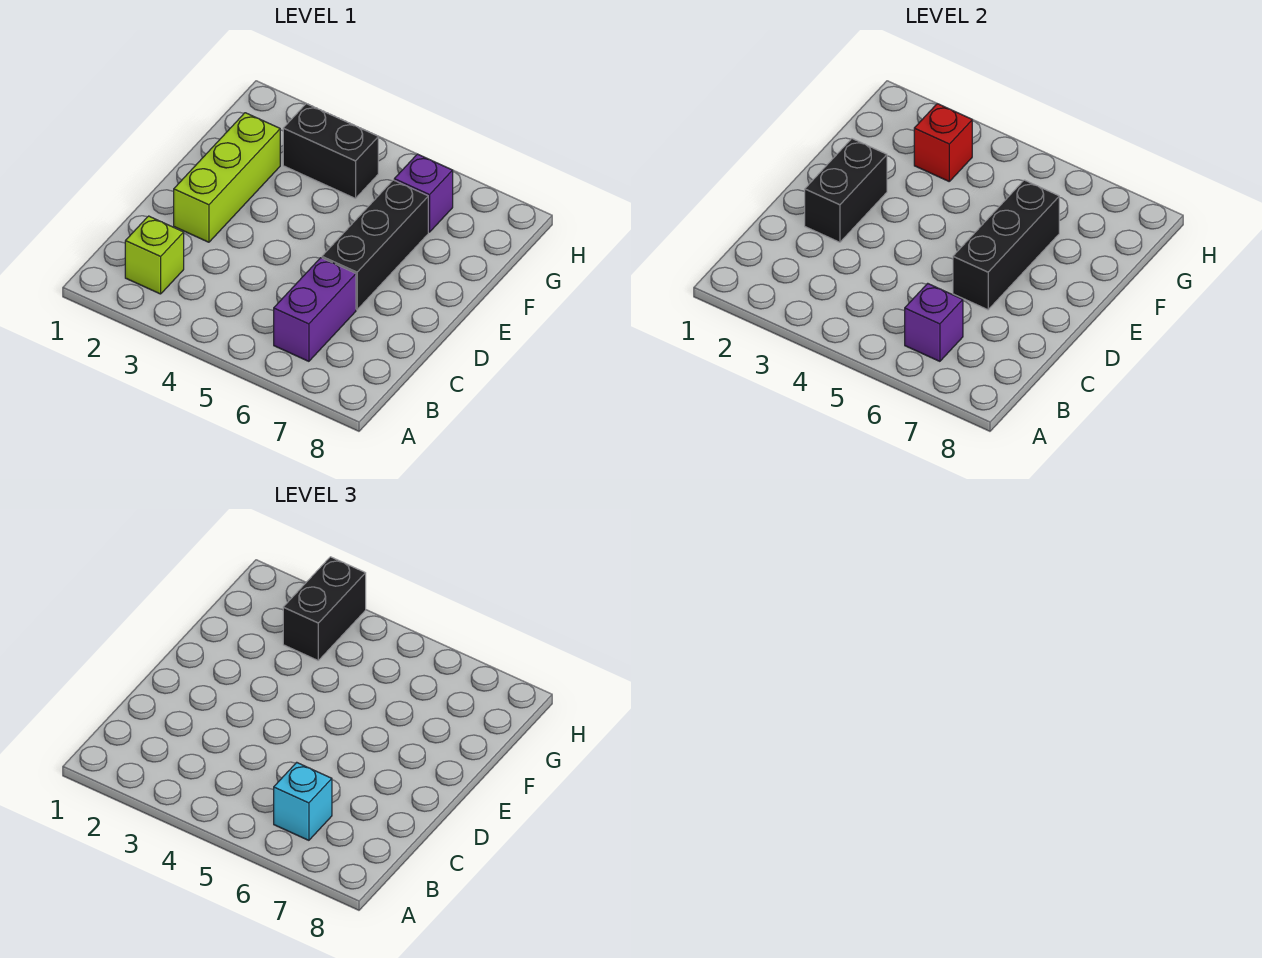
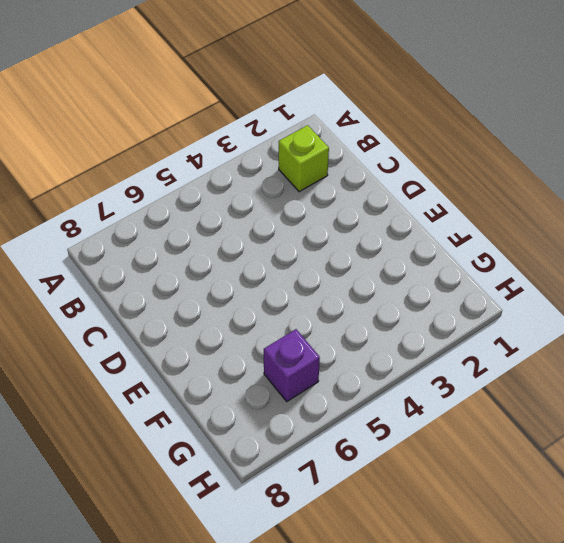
none -> purple 1x2 brick [274,258,356,361]
none -> lime 1x3 brick [174,113,280,242]
none -> black 1x3 brick [322,180,428,310]

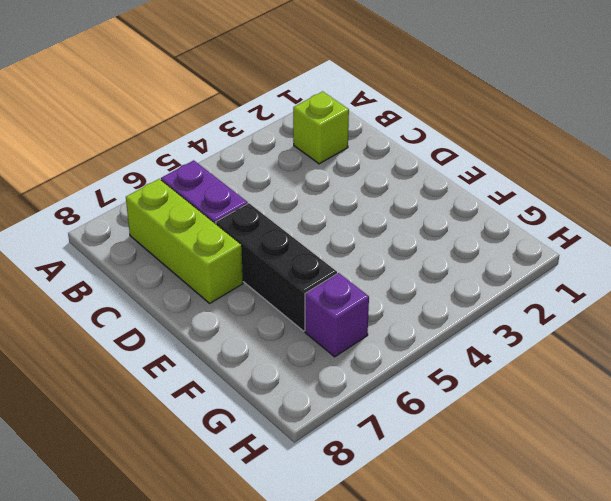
lime 1x3 brick [126,179,243,303] -> lime 1x3 brick moved to [174,113,280,242]
none -> black 1x2 brick [283,104,378,198]
none -> purple 1x1 brick [905,283,963,361]
none -> black 1x2 brick [805,139,887,242]

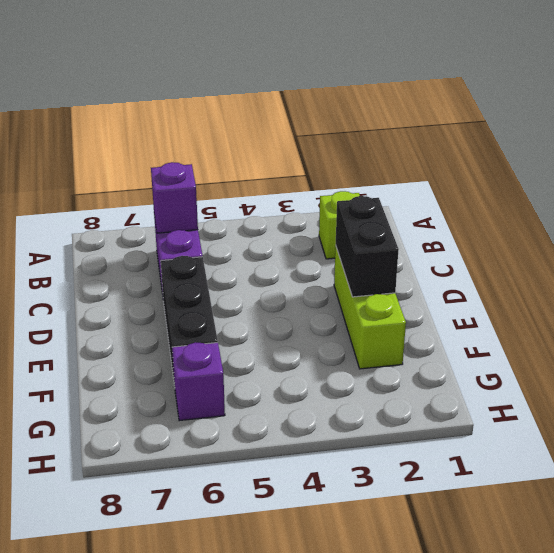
none -> black 1x2 brick [283,104,378,198]
none -> black 1x3 brick [953,180,1059,310]
none -> red 1x1 brick [914,104,972,181]

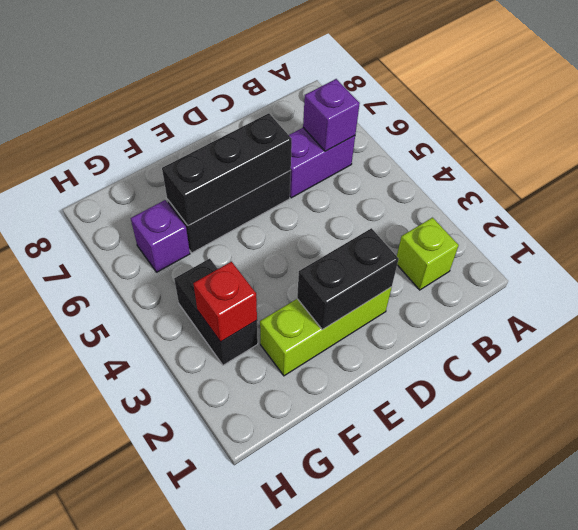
none -> cyan 1x1 brick [274,762,332,840]
none -> black 1x2 brick [283,557,366,660]

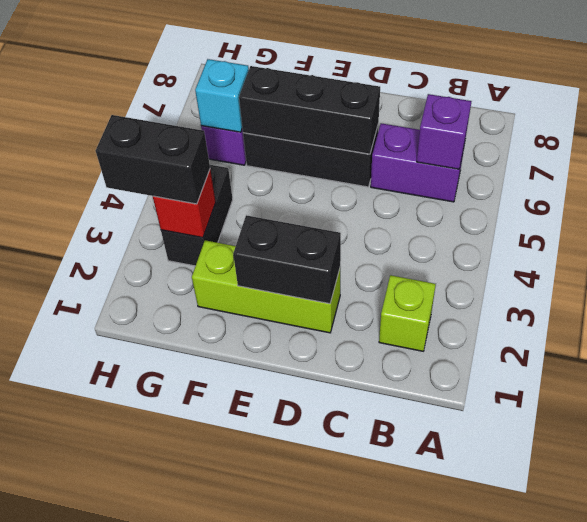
cyan 1x1 brick [195,59,249,132] -> cyan 1x1 brick moved to [274,762,332,840]

